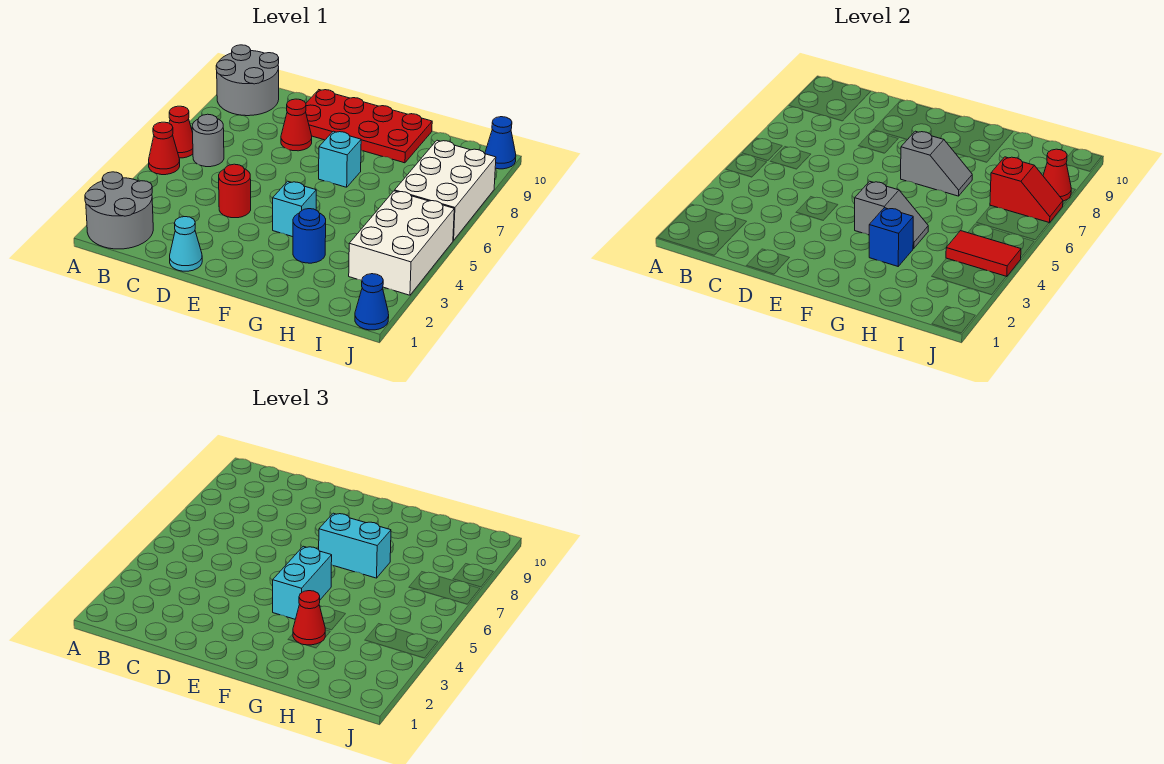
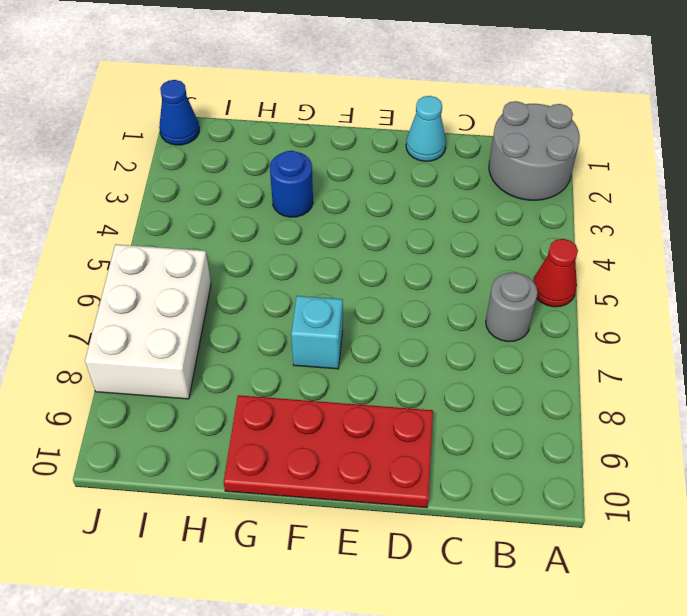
none -> red 1x1 cone [169,106,193,158]
none -> grey 2x2 round brick [216,45,279,116]
none -> red 1x1 round brick [219,164,251,218]

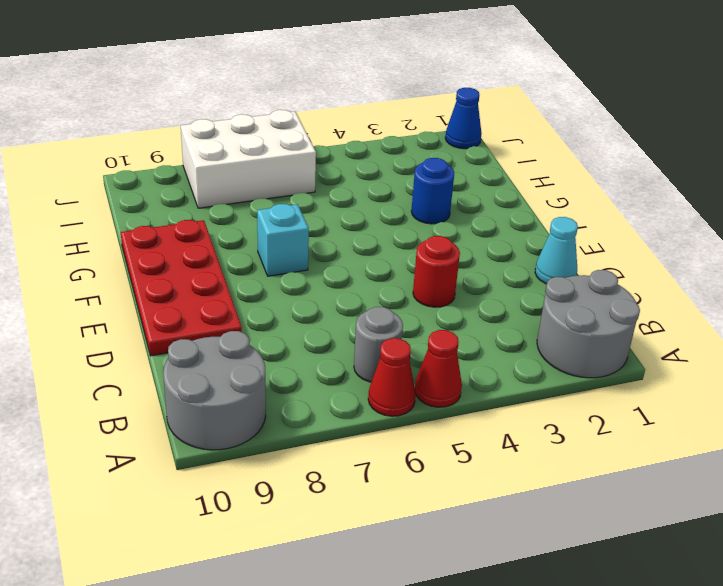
none -> red 1x1 cone [281,99,312,151]
none -> cyan 1x1 brick [273,181,316,237]
none -> white 2x3 brick [349,191,454,295]

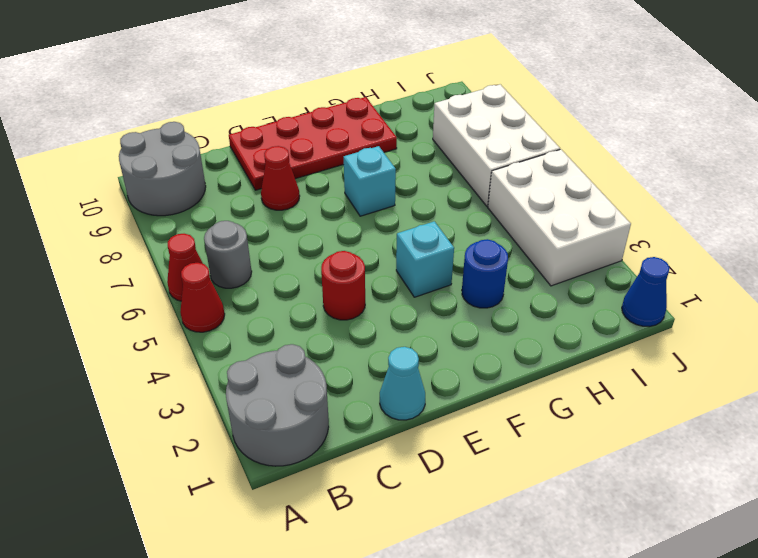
none -> blue 1x1 cone [485,117,516,169]
none -> grey 1x2 slope [855,181,928,248]
none -> grey 1x2 slope [901,131,972,196]

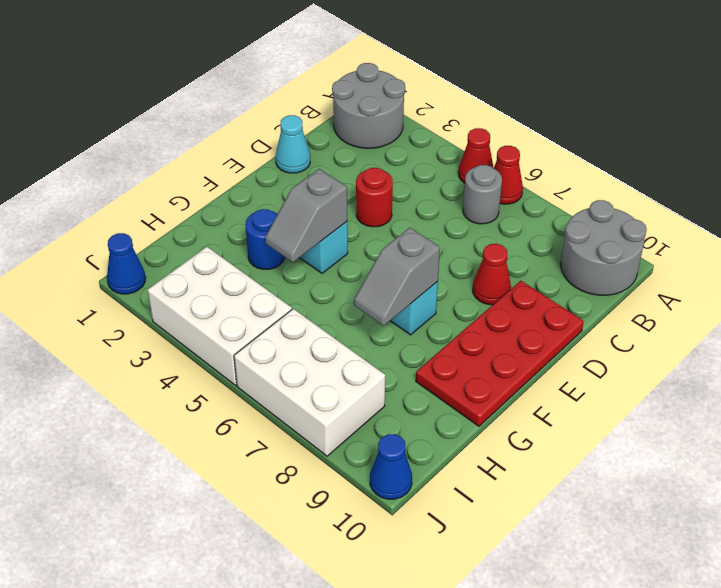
none -> blue 1x1 brick [869,208,913,266]
none -> red 1x2 tile [946,231,1021,277]
none -> red 1x2 slope [990,157,1063,223]

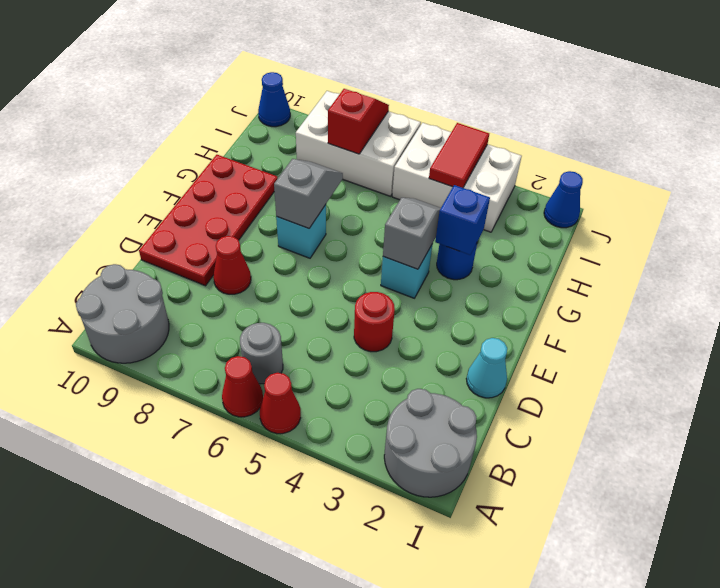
none -> red 1x1 cone [1043,149,1071,201]
none -> cyan 1x2 brick [273,546,332,619]
none -> cyan 1x2 brick [319,513,391,578]

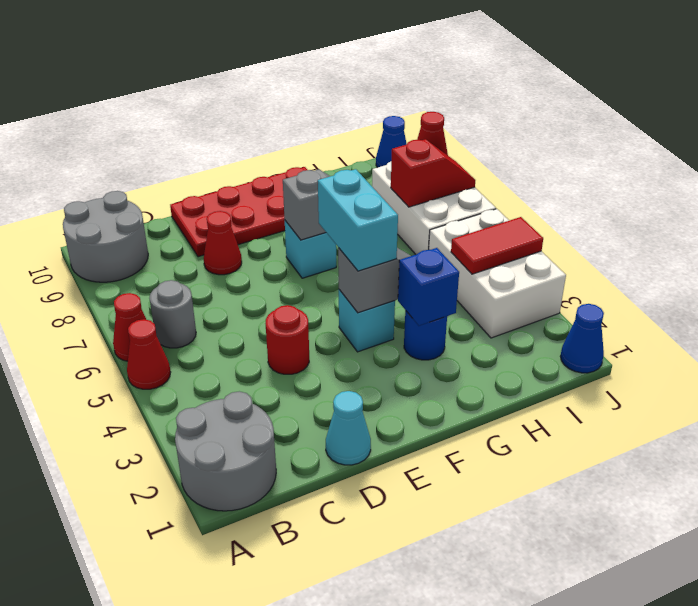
none -> cyan 1x2 brick [319,513,391,578]
none -> red 1x1 cone [293,591,325,645]

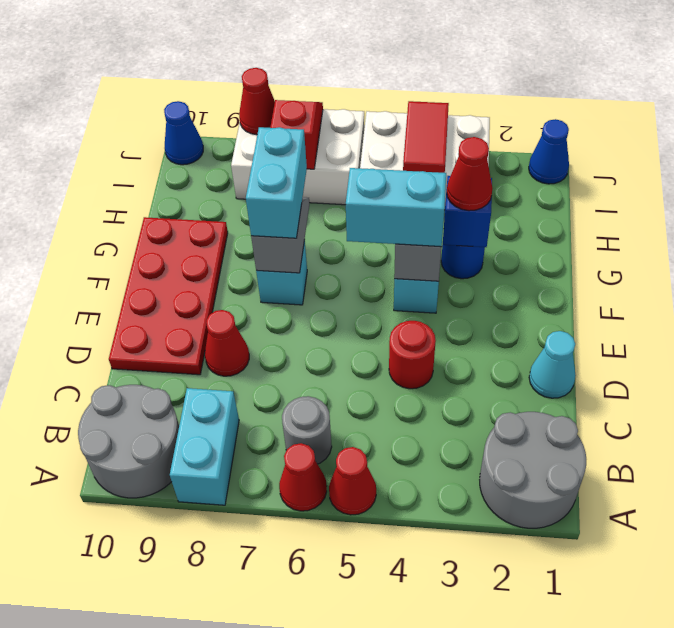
cyan 1x2 brick [170,388,239,505] -> none

